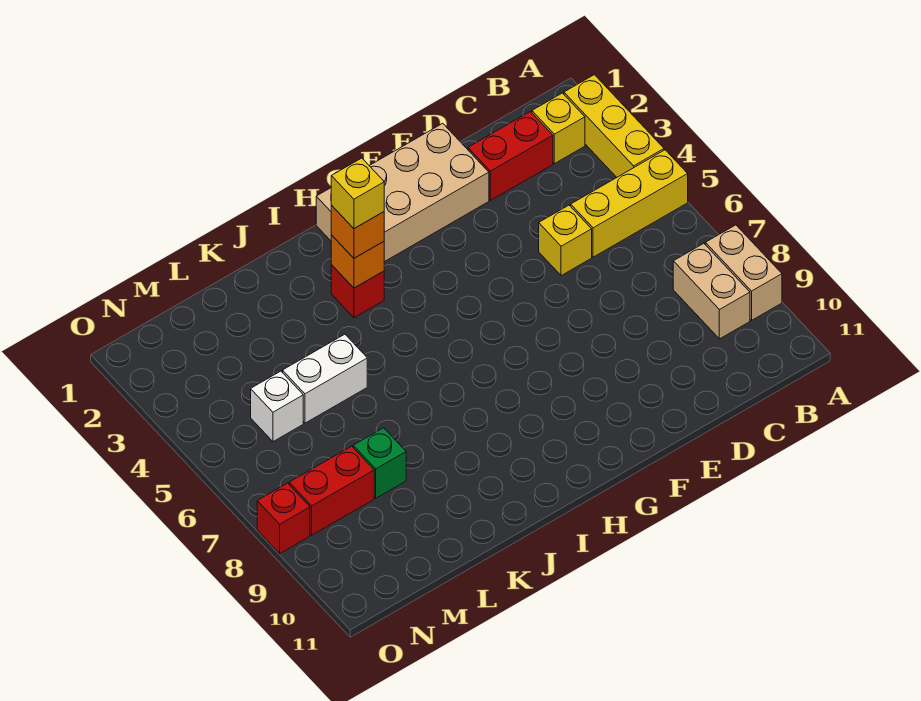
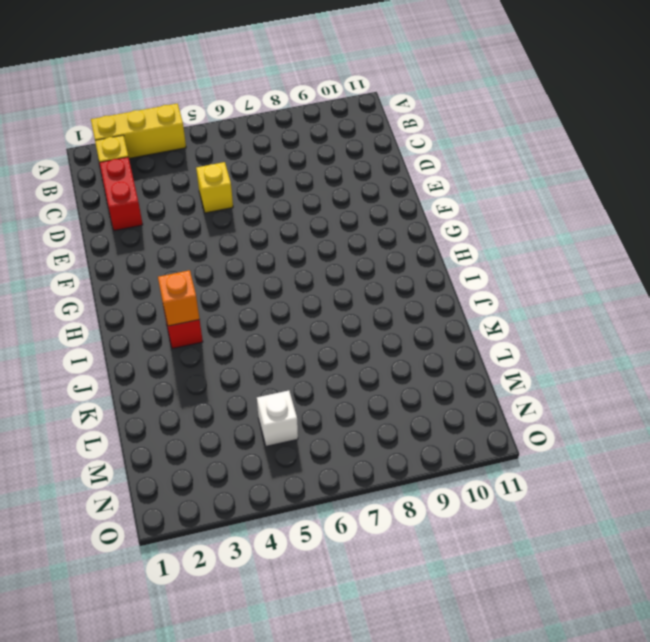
none -> yellow 1x3 brick [571,150,688,257]
none -> tan 1x2 brick [705,225,782,320]
none -> tan 1x2 brick [673,243,750,339]

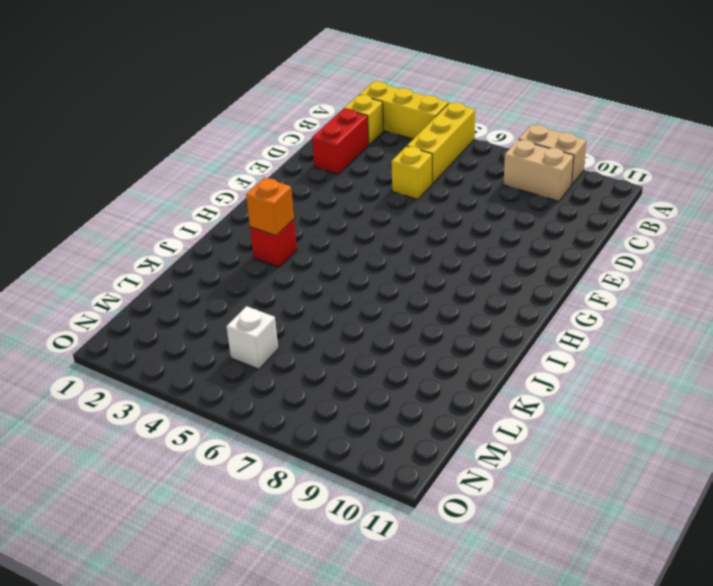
none -> tan 2x4 brick [316,123,489,262]
none -> white 1x2 brick [283,334,367,423]
none -> green 1x1 brick [353,428,406,498]

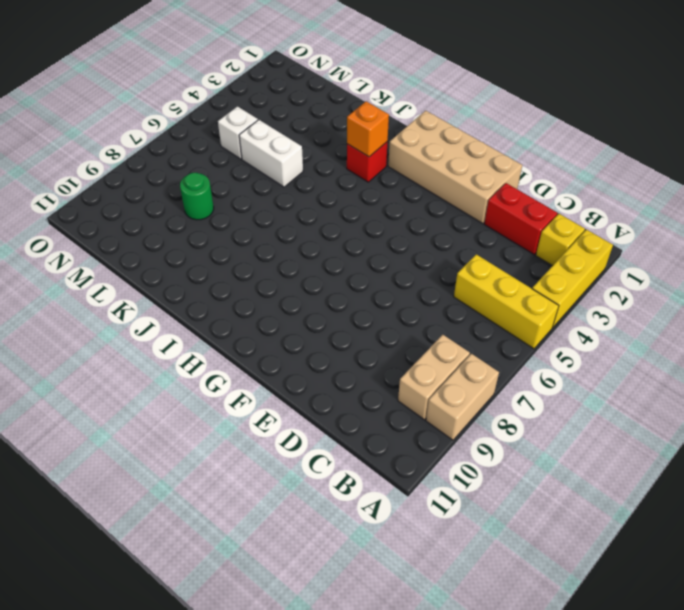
green 1x1 round brick [180,173,214,220] -> green 1x1 brick [353,428,406,498]
none -> yellow 1x1 brick [539,205,592,276]
none -> red 1x2 brick [289,446,374,535]
none -> red 1x1 brick [257,483,310,553]

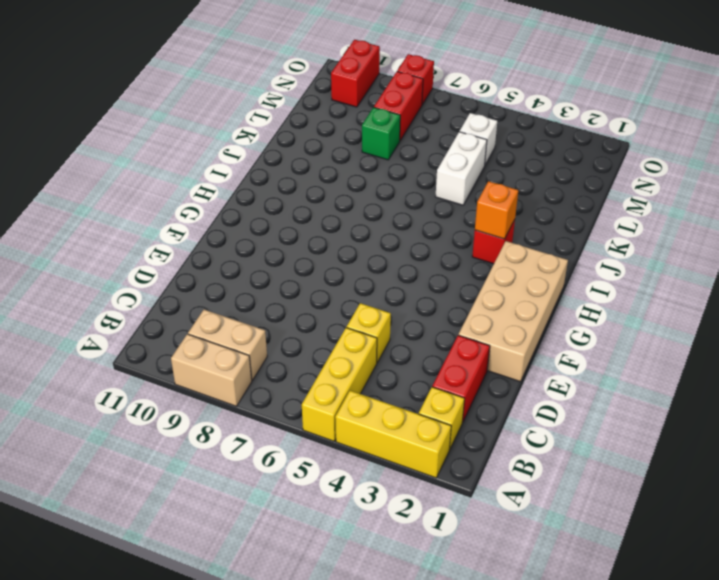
red 1x2 brick [331,40,380,107] -> none
none -> orange 1x1 brick [331,206,384,258]
none -> yellow 1x1 brick [331,158,384,229]

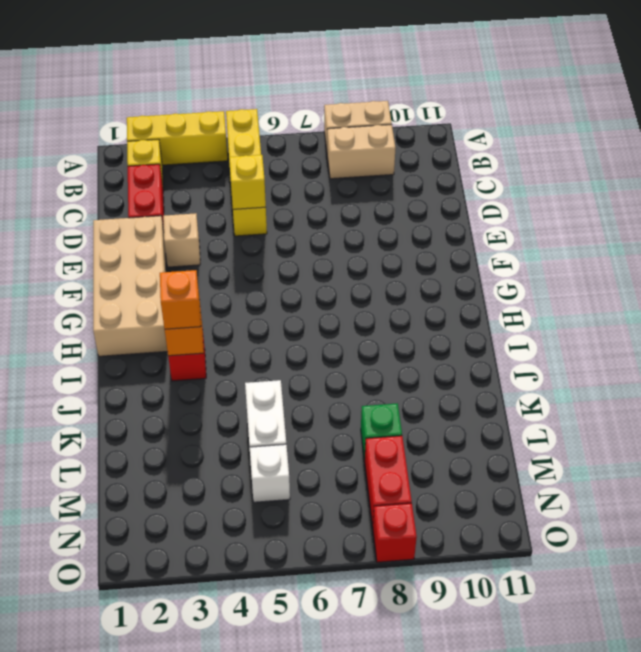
yellow 1x1 brick [229,155,266,209] -> yellow 1x1 brick moved to [331,158,384,229]
tan 1x1 brick [163,213,200,267] -> none

